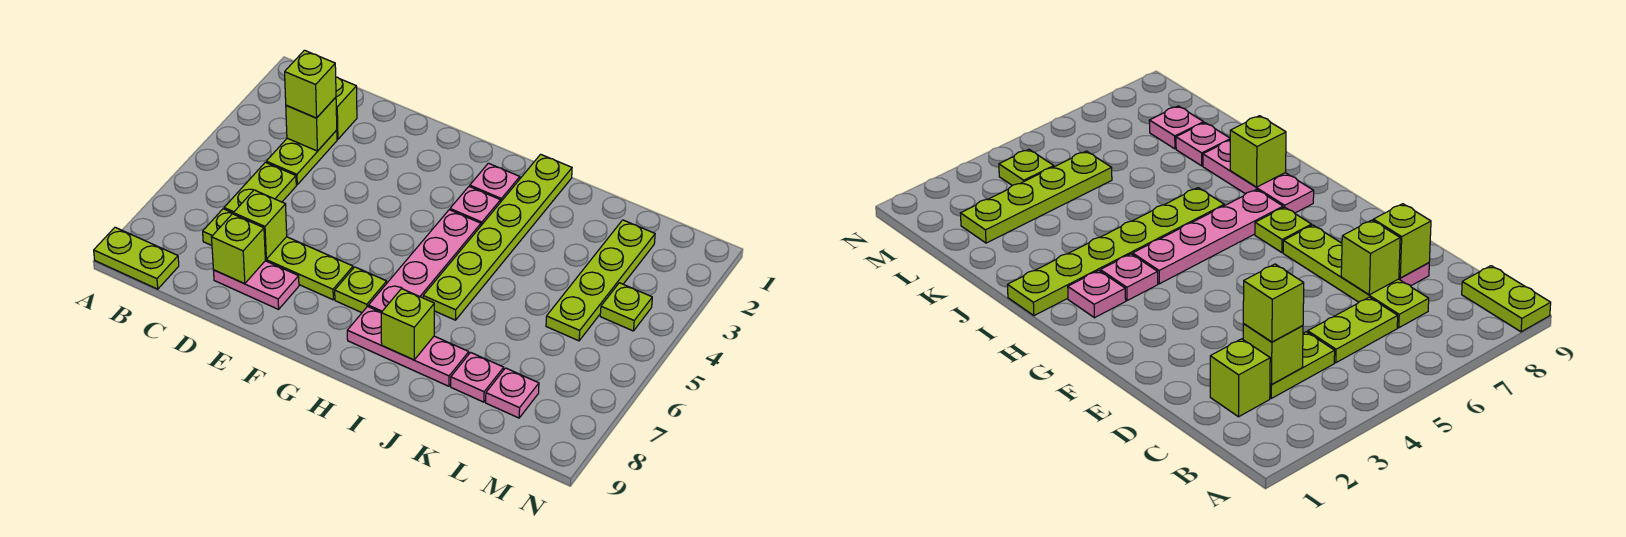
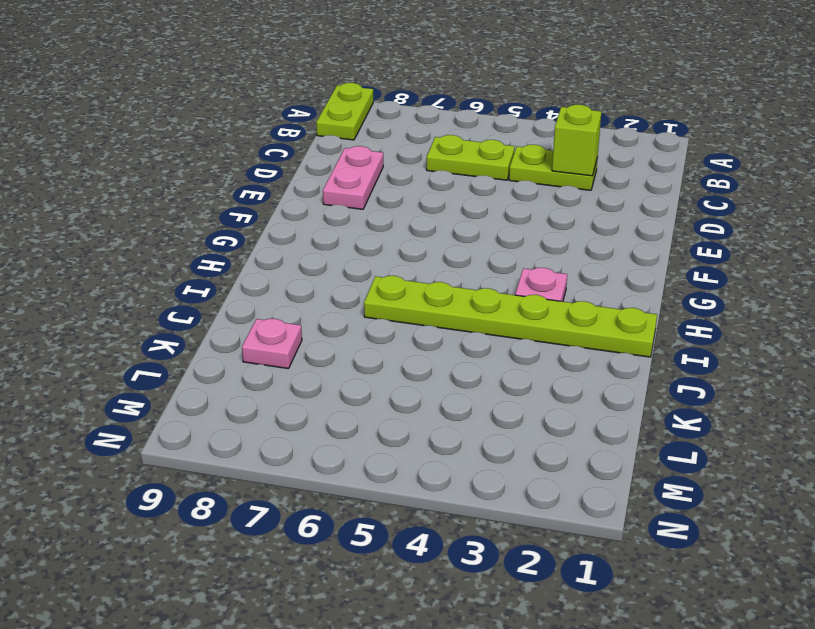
none -> lime 1x1 brick [336,77,357,139]
none -> lime 1x4 plate [203,209,353,300]
none -> lime 1x1 plate [335,267,387,313]

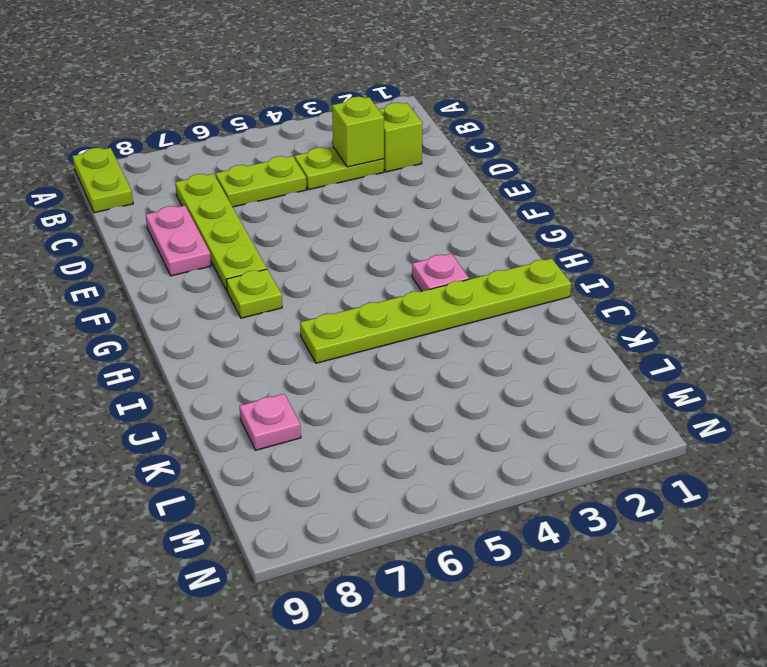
none -> pink 1x1 plate [470,163,520,202]
none -> pink 1x4 plate [368,210,481,312]
none -> pink 1x3 plate [347,307,469,386]

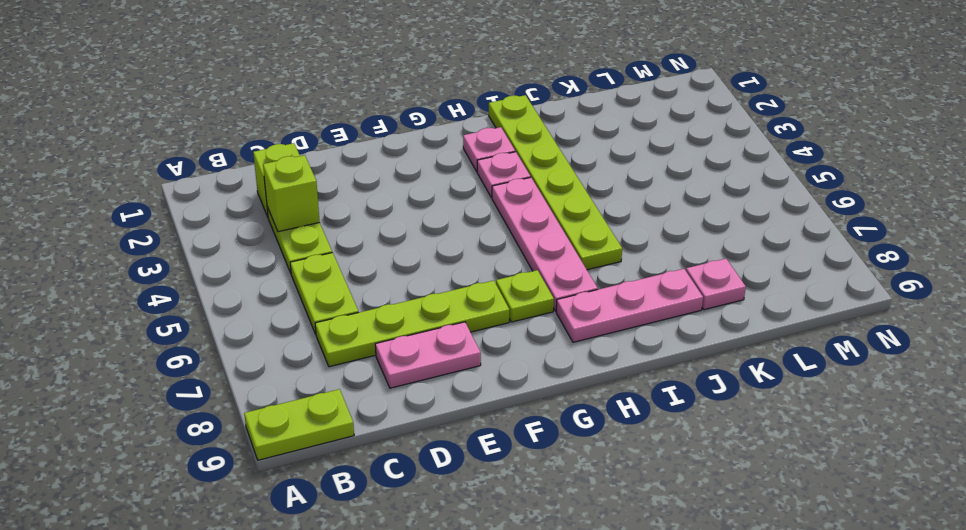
none -> lime 1x4 plate [546,220,655,341]
none -> pink 1x1 plate [486,368,539,418]
none -> lime 1x1 plate [600,283,652,331]

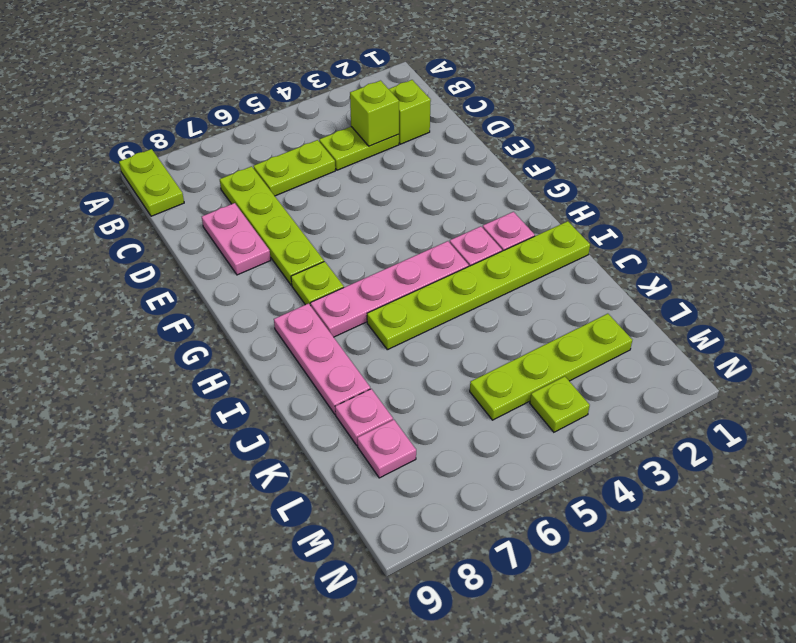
none -> lime 1x1 brick [233,190,287,259]
none -> lime 1x1 brick [212,214,265,284]
none -> lime 1x1 brick [381,289,434,360]

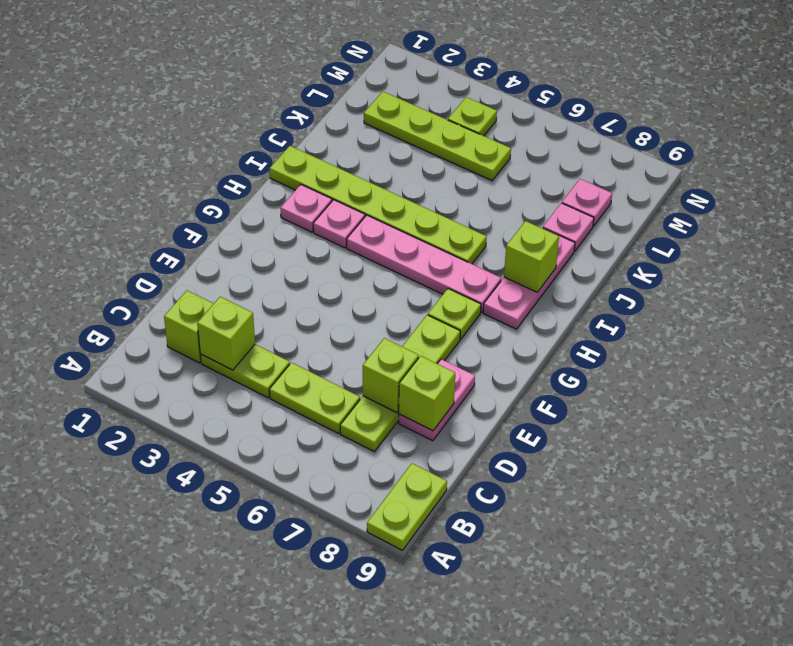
none -> lime 1x1 brick [285,50,336,118]

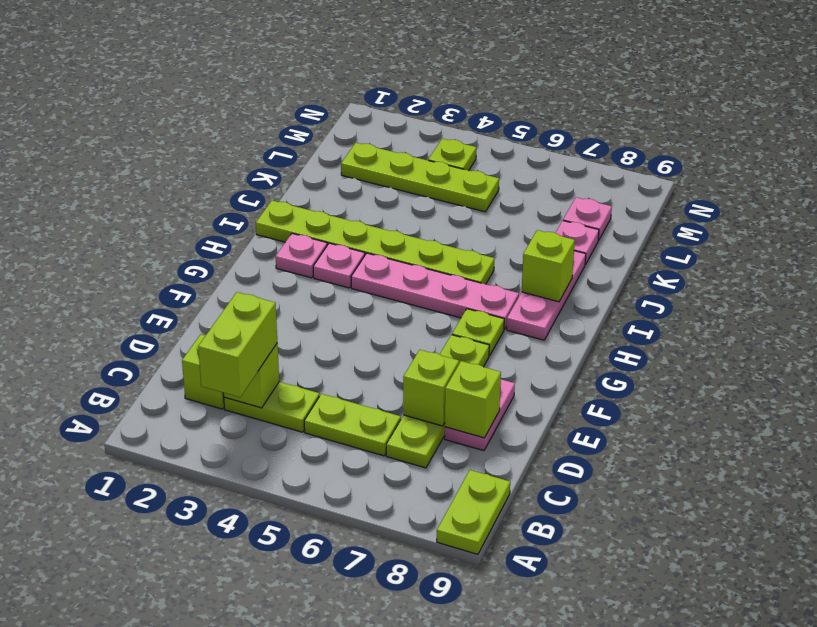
lime 1x2 brick [198,292,277,397] -> lime 1x1 brick [285,50,336,118]

